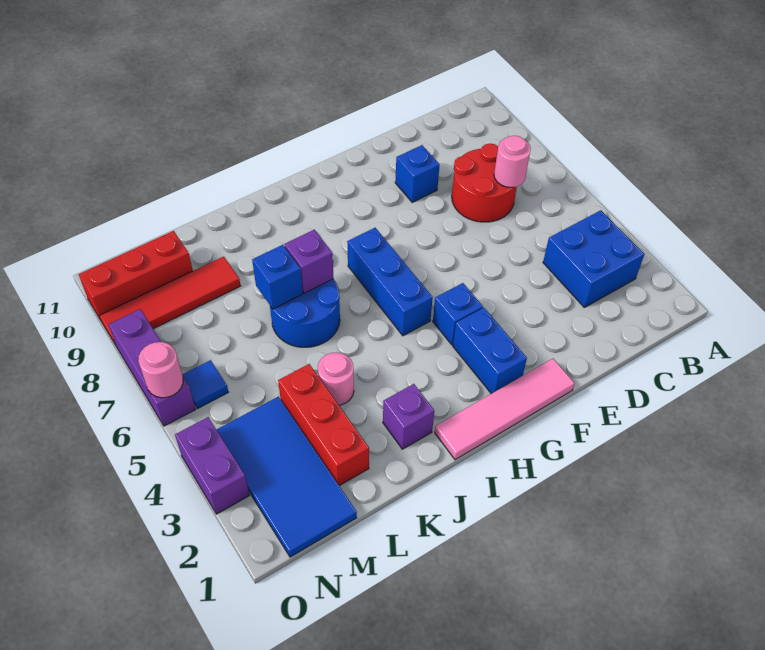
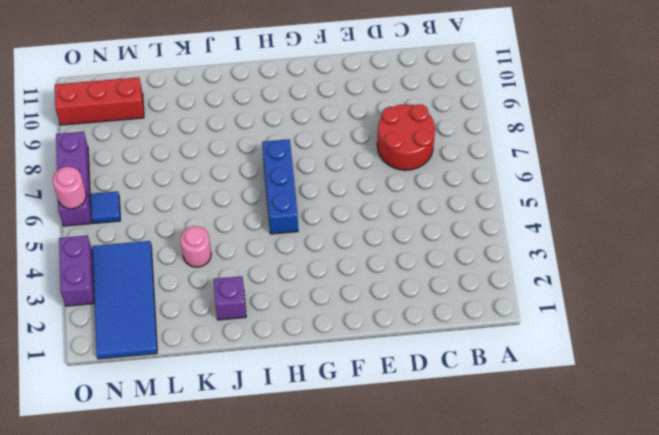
none -> blue 2x2 brick [543,210,644,307]
none -> blue 1x1 brick [395,145,440,202]
none -> pink 1x4 tile [435,359,575,460]

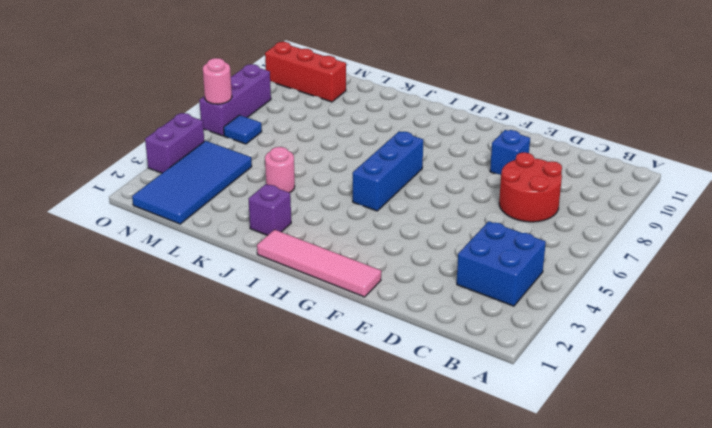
none -> blue 1x2 brick [453,308,527,394]
none -> blue 1x1 brick [433,283,483,345]
none -> blue 2x2 round brick [270,279,340,347]

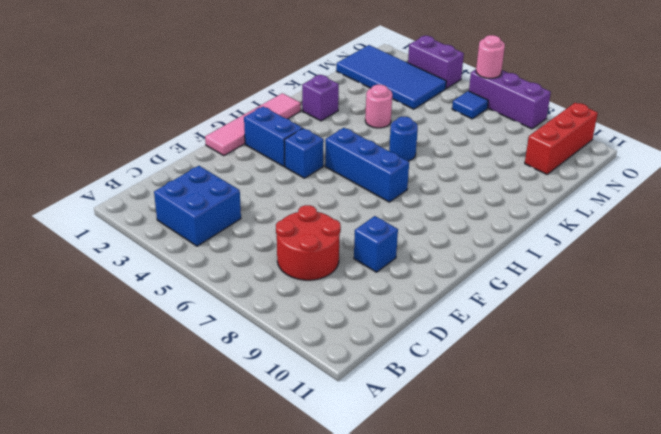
blue 1x1 round brick [389,117,418,161] -> blue 2x2 round brick [270,279,340,347]
none -> red 1x3 brick [278,364,369,486]
none -> red 1x4 tile [100,257,241,345]
none -> pink 1x1 round brick [494,136,531,188]

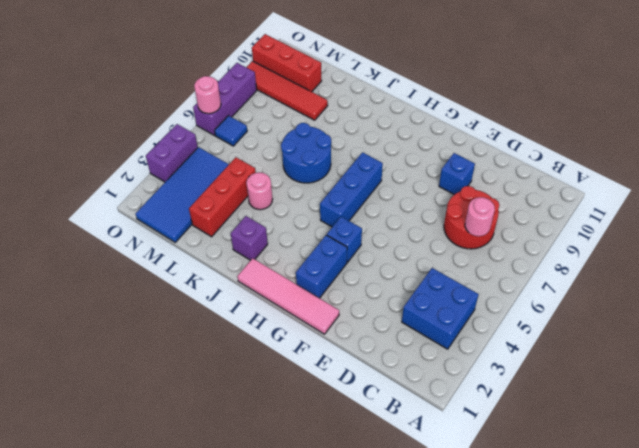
none -> purple 1x1 brick [284,230,334,293]
none -> blue 1x1 brick [252,245,303,309]

